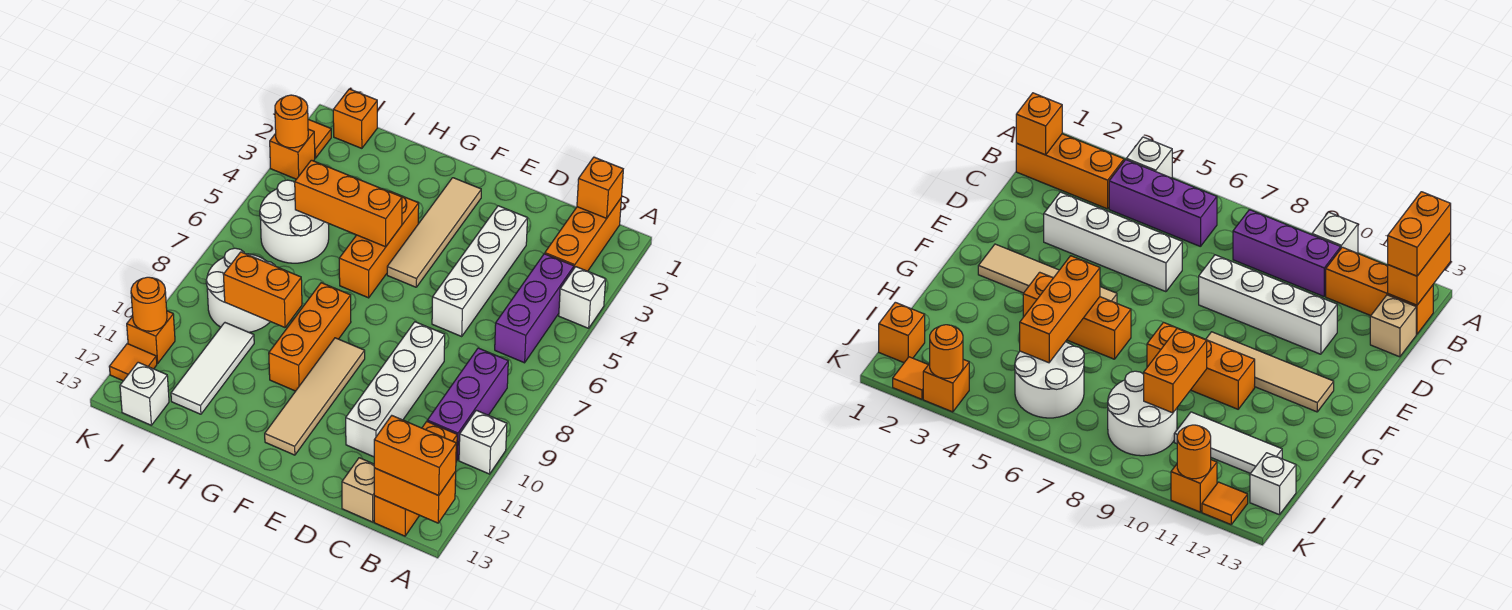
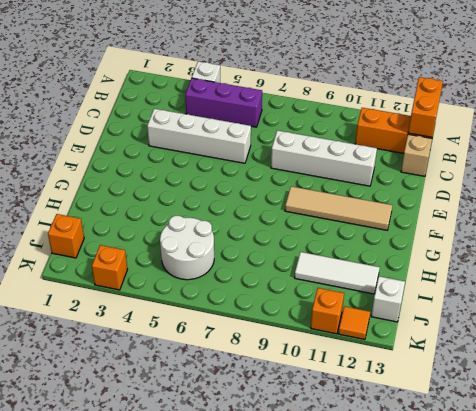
none -> white 1x1 brick [459,410,507,474]
none -> orange 1x3 brick [545,199,621,271]
none -> purple 1x3 brick [427,348,508,460]

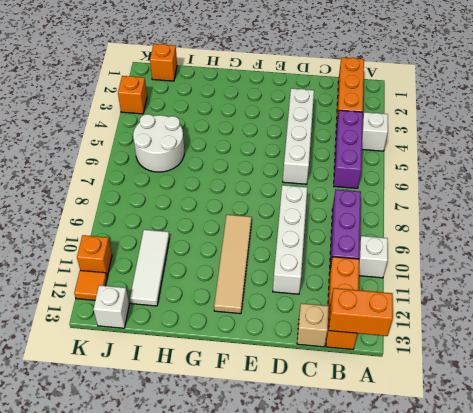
none -> tan 1x4 tile [387,178,481,287]
none -> orange 1x3 brick [339,191,419,298]
none -> orange 1x3 brick [269,283,351,391]

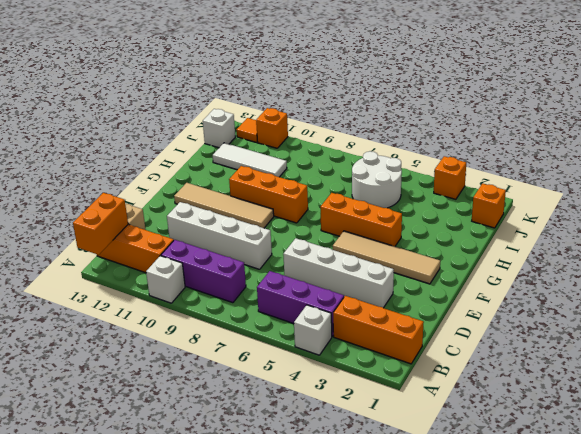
none -> white 2x2 round brick [206,248,275,332]
none -> orange 1x1 tile [308,119,331,158]
none -> orange 1x1 brick [577,157,623,218]

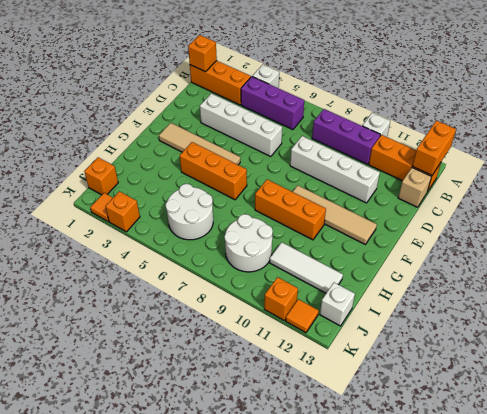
none -> orange 1x3 brick [295,160,402,247]
none -> orange 1x2 brick [223,252,302,327]
none -> orange 1x1 round brick [275,95,308,148]

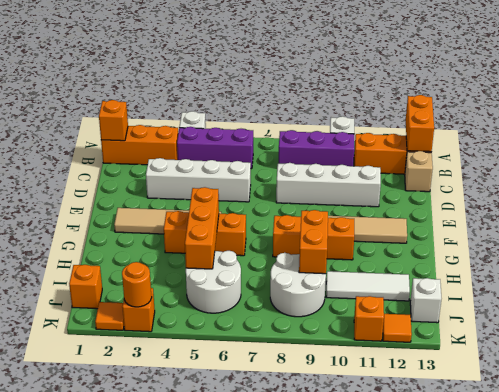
none -> orange 1x1 round brick [131,277,167,331]
none -> orange 1x2 brick [374,416,456,495]

